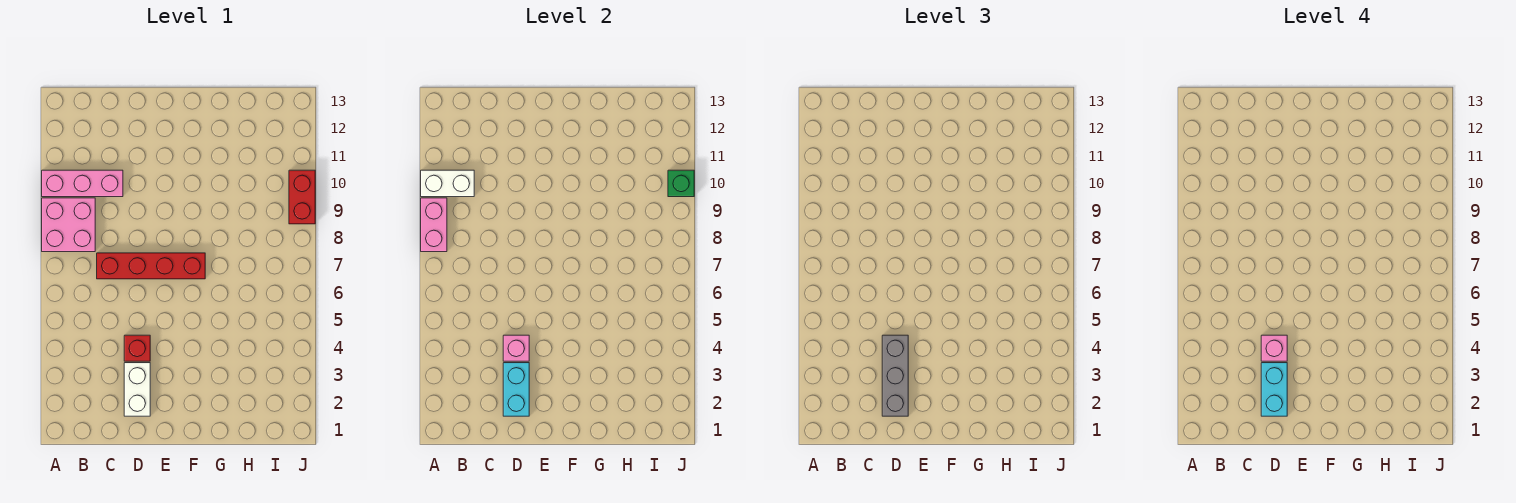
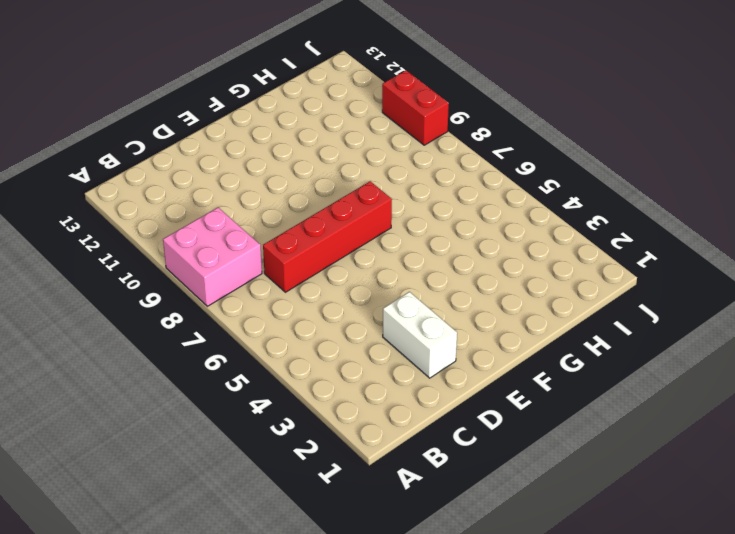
none -> pink 1x3 brick [42,170,123,197]
none -> red 1x1 brick [124,335,150,361]
none -> pink 1x2 brick [421,198,447,252]

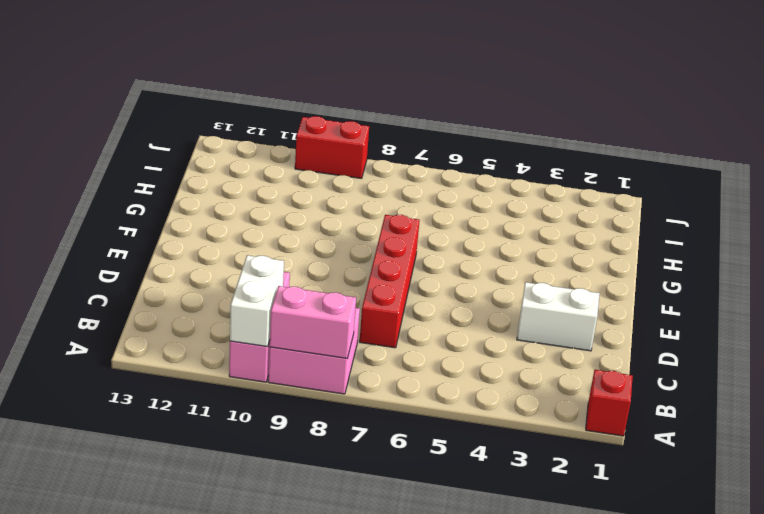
red 1x1 brick [586,370,633,436] -> red 1x1 brick moved to [124,335,150,361]
none -> cyan 1x2 brick [503,363,529,416]
none -> pink 1x1 brick [503,335,529,361]
none -> green 1x1 brick [668,170,694,197]

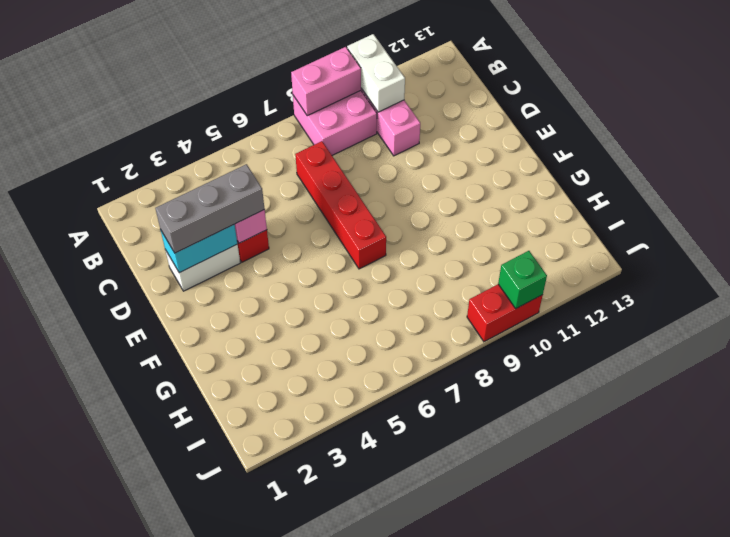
none -> cyan 1x2 brick [1261,363,1287,416]
none -> pink 1x1 brick [1261,335,1287,361]

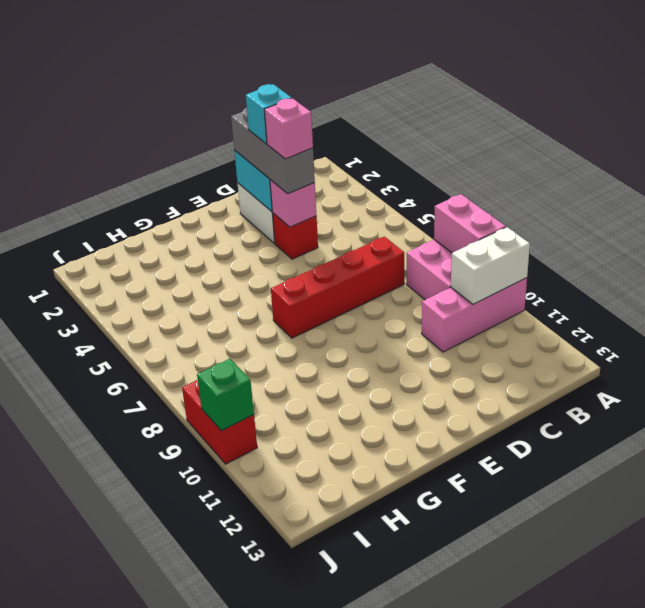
cyan 1x1 brick [246,84,292,144] -> cyan 1x2 brick [1261,363,1287,416]

